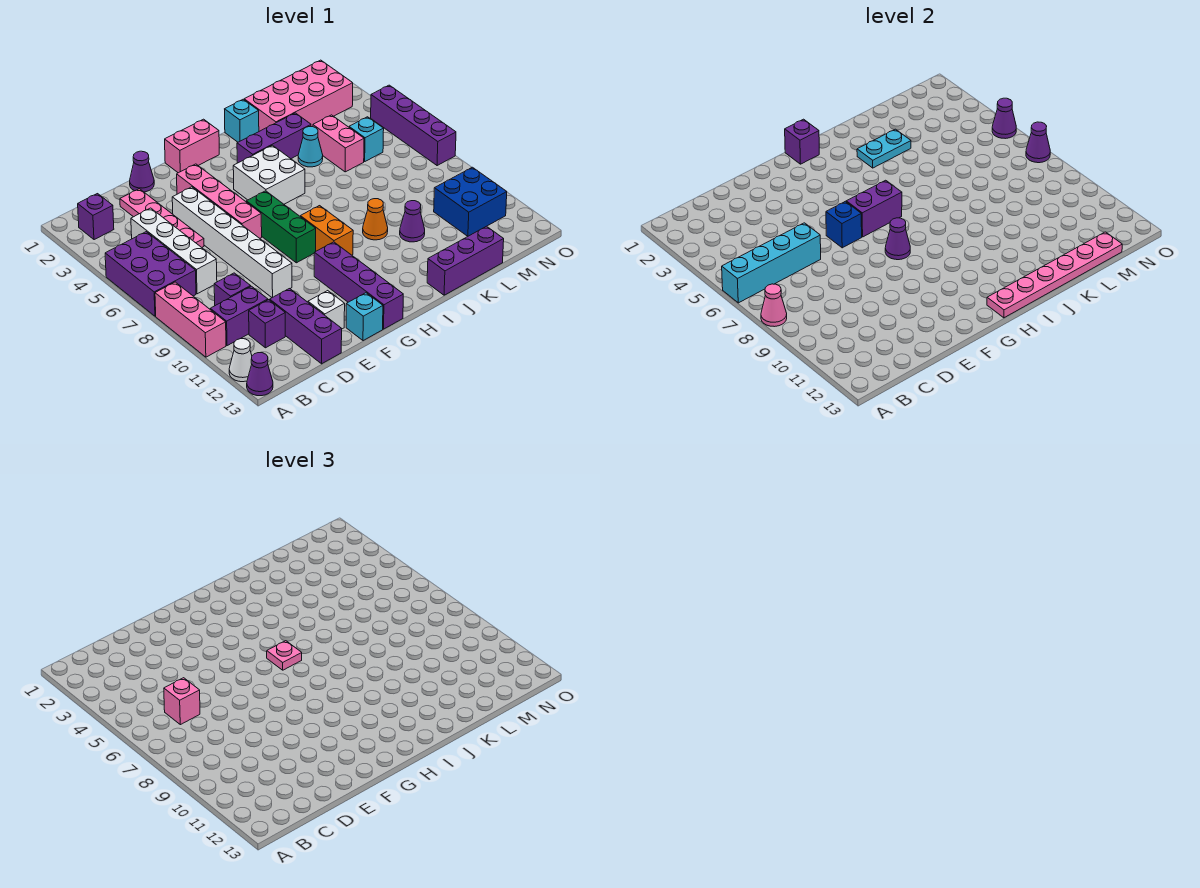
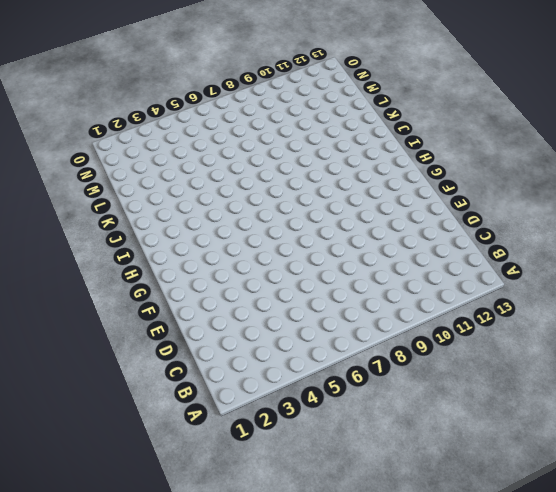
none -> purple 2x3 brick [105,232,196,316]
none -> pink 1x3 brick [155,282,226,357]
none -> white 1x1 cone [229,339,252,382]
none -> purple 1x1 cone [247,353,273,396]

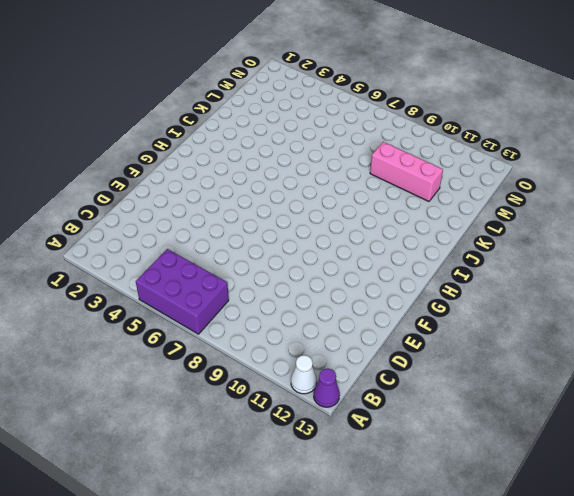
pink 1x3 brick [370,142,443,201] -> pink 1x3 brick moved to [155,282,226,357]
none -> purple 1x1 brick [78,194,114,240]
none -> purple 1x2 brick [210,286,268,346]
none -> white 1x4 brick [131,208,217,294]
none -> purple 1x1 brick [214,273,251,306]

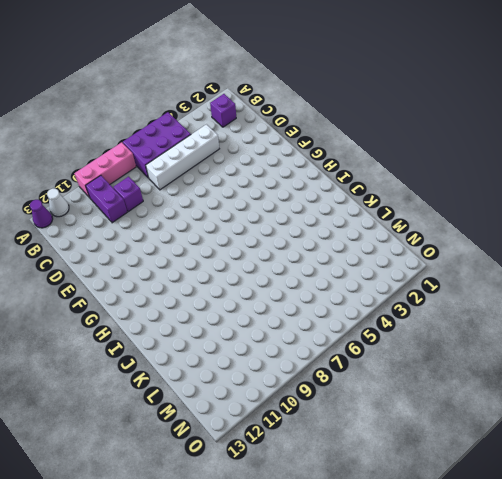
none -> purple 1x1 brick [249,300,285,348]
none -> pink 1x4 plate [120,189,204,247]
none -> purple 1x3 brick [270,289,342,364]
none -> purple 1x1 cone [130,151,154,192]

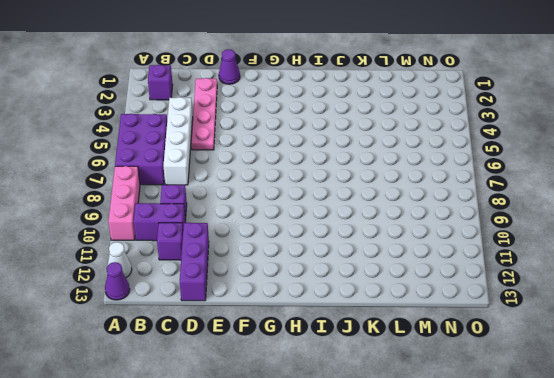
none -> white 1x6 brick [172,187,292,298]
none -> white 1x1 brick [308,291,345,329]
none -> pink 1x4 brick [177,164,262,238]
none -> cyan 1x1 brick [346,293,383,341]

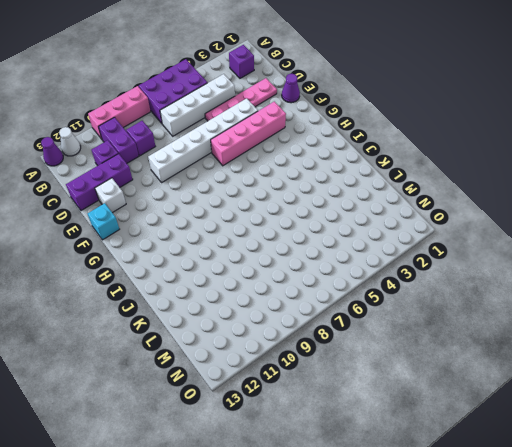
none -> pink 1x2 brick [165,119,219,173]
none -> green 1x3 brick [246,191,316,263]
none -> purple 1x4 brick [314,242,403,329]
none -> white 2x2 brick [233,145,305,204]

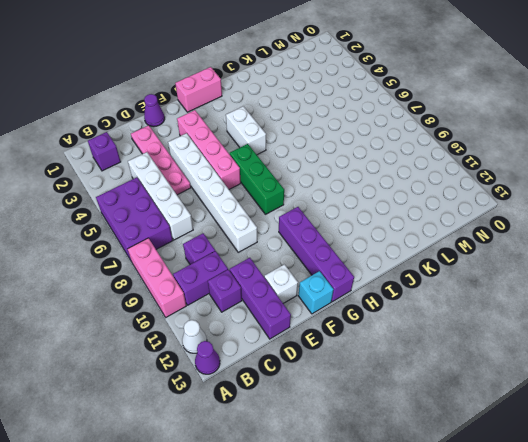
white 1x2 brick [226,106,266,155] -> white 2x2 brick [233,145,305,204]
none -> orange 1x2 brick [300,206,353,255]
none -> purple 1x3 brick [237,113,311,163]
none -> cyan 1x1 brick [225,99,259,142]
none -> orange 1x1 cone [363,199,388,240]

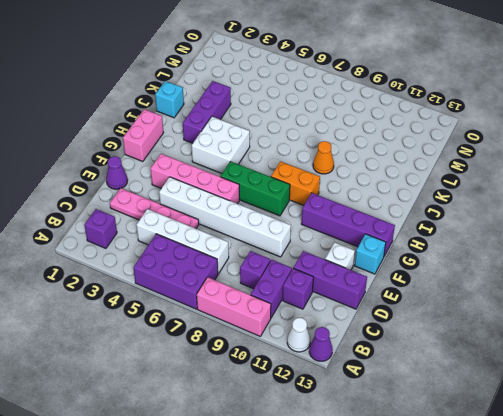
none -> purple 1x3 brick [427,226,504,295]
none -> pink 2x4 brick [244,60,353,131]
none -> cyan 1x1 cone [298,127,323,167]
none -> purple 1x1 cone [400,201,425,242]

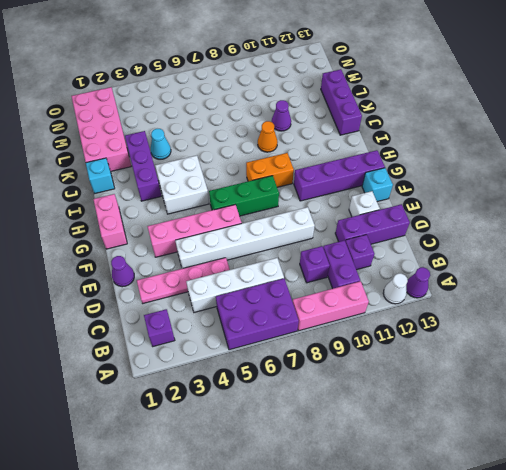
none -> pink 1x2 brick [313,115,364,172]
none -> cyan 1x1 brick [349,117,384,161]
none -> blue 2x2 brick [434,167,507,236]
none -> purple 1x4 brick [371,85,456,166]

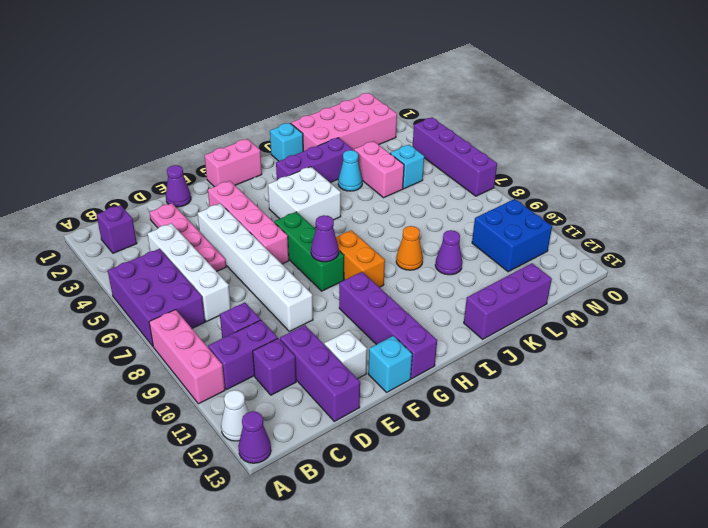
none -> cyan 1x4 brick [722,223,821,303]
none -> pink 1x1 cone [761,284,787,327]
none -> blue 1x1 brick [826,201,862,248]
none -> purple 1x2 brick [846,180,902,237]

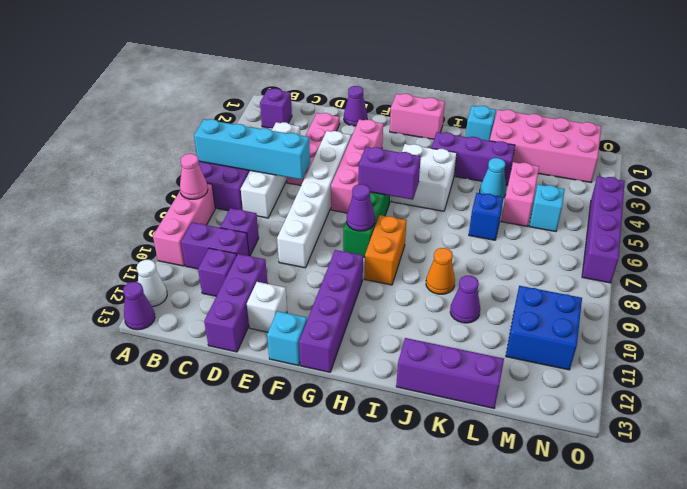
blue 1x1 brick [469,193,504,240] -> blue 1x1 brick moved to [826,201,862,248]
none -> purple 1x1 brick [785,119,819,164]
none -> pink 1x6 plate [987,232,1122,318]
none -> cyan 1x2 plate [857,129,911,168]
none -> purple 1x1 cone [992,98,1016,139]

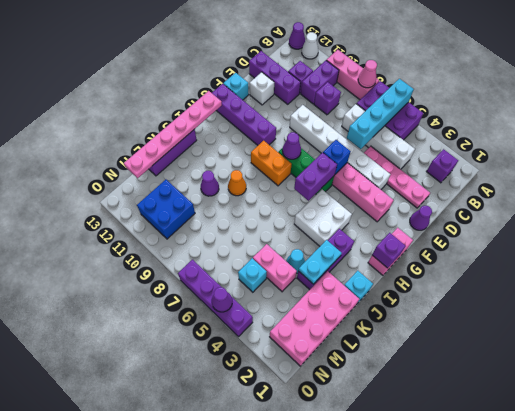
none -> purple 1x1 cone [1026,122,1050,163]
none -> pink 1x1 brick [164,678,200,725]
none -> pink 1x1 plate [267,641,302,670]

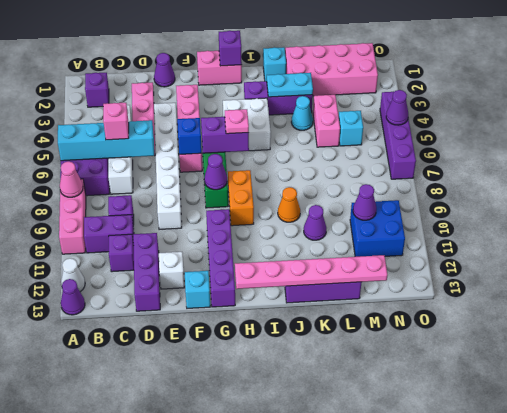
purple 1x1 cone [353,184,376,220] -> purple 1x1 cone moved to [1026,122,1050,163]

